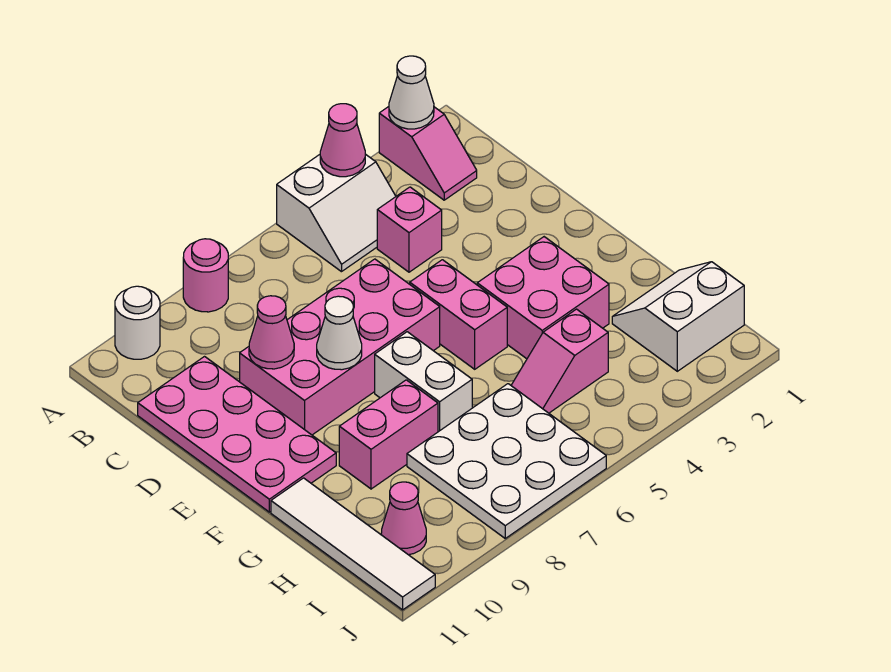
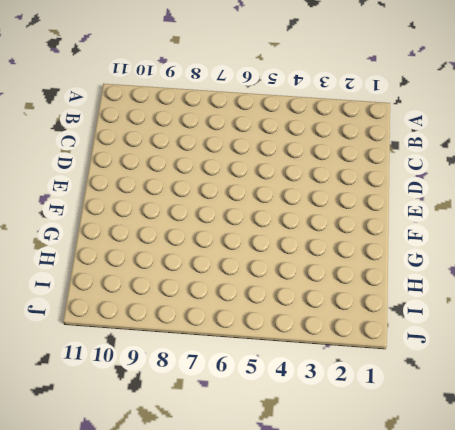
none -> pink 1x2 slope [379,107,477,200]
none -> white 2x2 slope [277,154,396,272]
none -> pink 1x1 round brick [183,239,228,312]

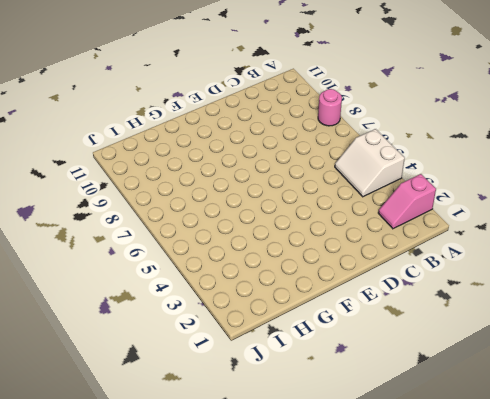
none -> white 1x1 round brick [115,286,160,359]
none -> pink 1x1 brick [377,187,442,272]
none -> pink 2x4 plate [138,357,336,512]

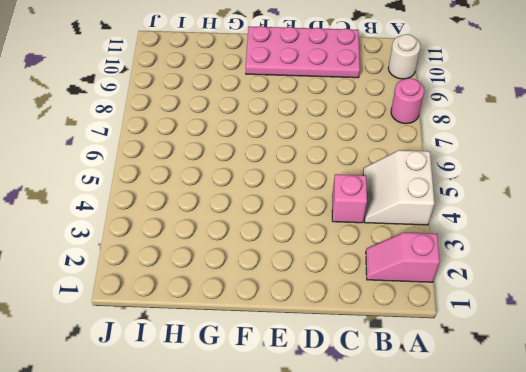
none -> pink 2x4 brick [240,259,440,435]
none -> pink 1x2 brick [410,260,507,369]
none -> pink 2x2 brick [477,237,609,359]

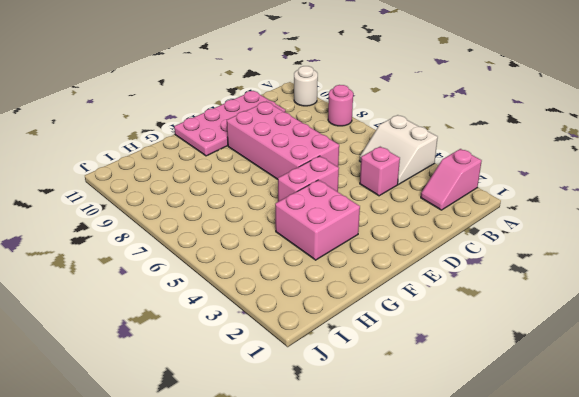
none -> white 1x2 brick [375,332,472,432]
none -> pink 1x2 brick [339,380,438,489]
none -> white 1x4 tile [271,478,435,610]

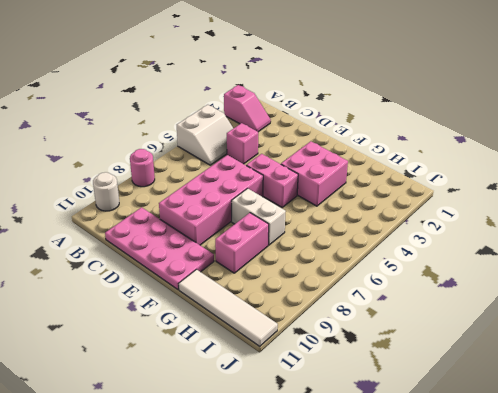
none -> white 2x2 slope [612,262,744,371]
none -> pink 1x2 slope [511,309,608,413]
none -> white 3x3 plate [407,384,606,538]

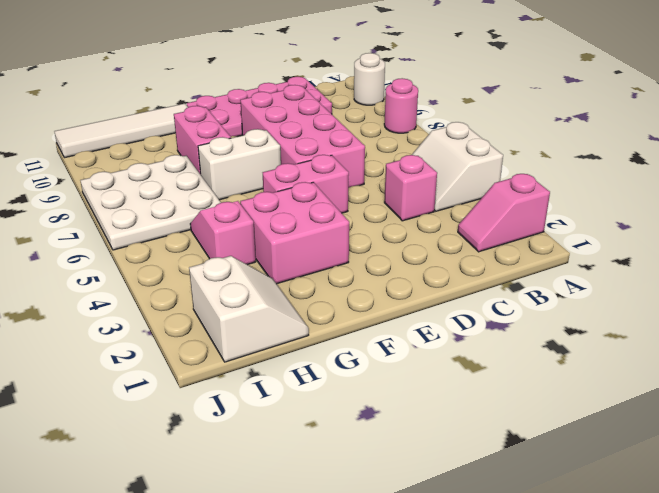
none -> pink 1x1 cone [381,482,426,555]
none -> white 1x1 cone [389,56,434,129]
none -> pink 1x1 cone [320,104,365,177]

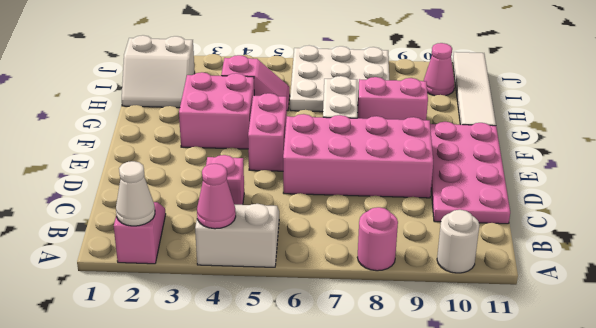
none -> pink 1x1 cone [249,296,294,369]
none -> white 1x1 cone [317,296,362,370]

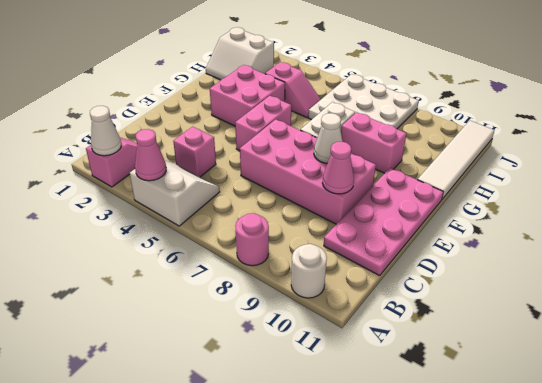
none -> pink 1x1 cone [381,482,426,555]

